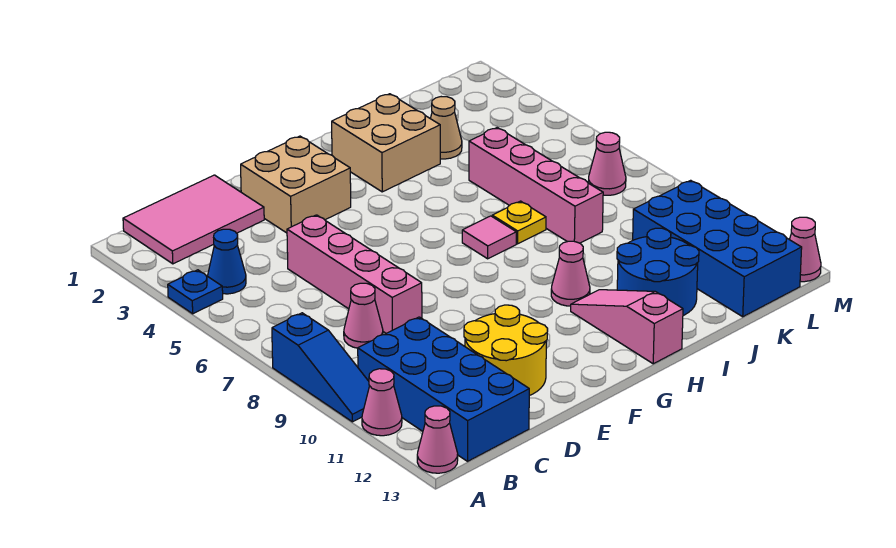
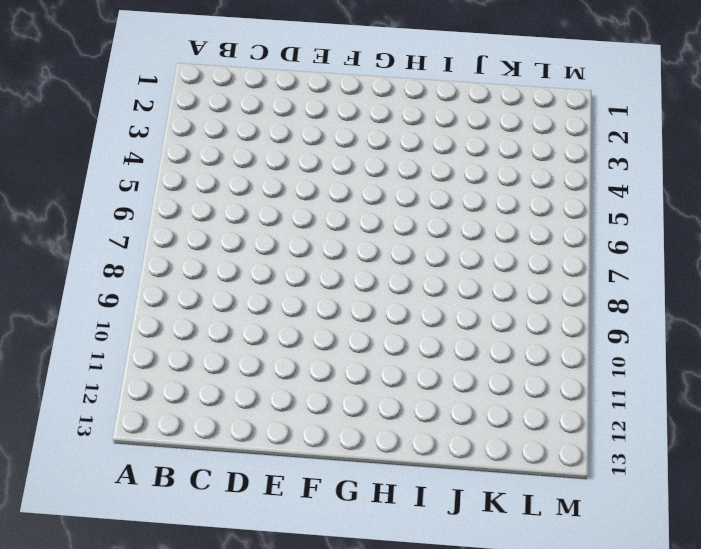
none -> blue 1x1 plate [168,270,223,314]
none -> blue 1x3 slope [272,313,370,422]
none -> pink 1x1 cone [362,369,402,436]

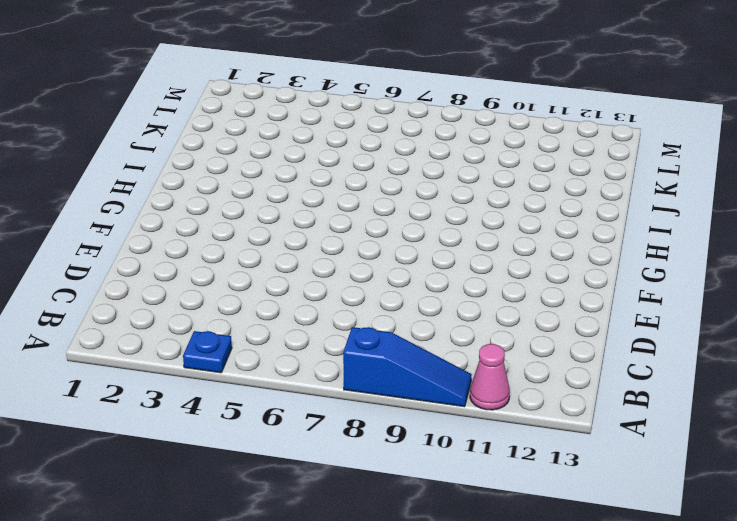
none -> pink 1x1 cone [417,406,458,473]
none -> pink 2x3 tile [123,175,264,264]
none -> blue 1x1 cone [208,229,246,294]

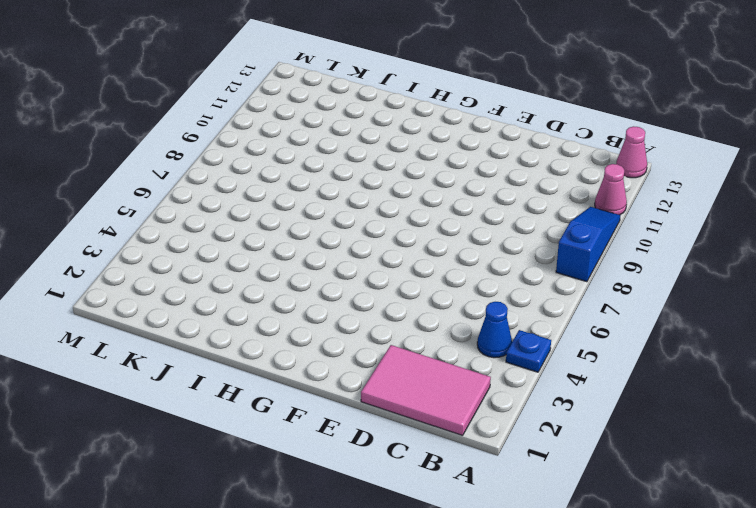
none -> blue 2x4 brick [358,317,529,461]
none -> pink 1x1 cone [344,283,383,348]
none -> pink 1x4 brick [287,215,422,333]

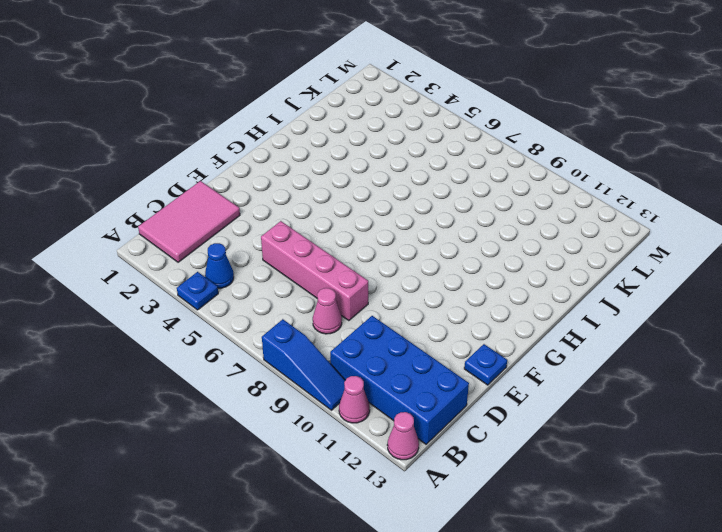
blue 1x1 plate [464,344,507,385] -> none
none -> yellow 2x2 round brick [464,305,548,396]
none -> tan 2x2 brick [241,136,351,233]
none -> tan 2x2 brick [332,94,440,192]

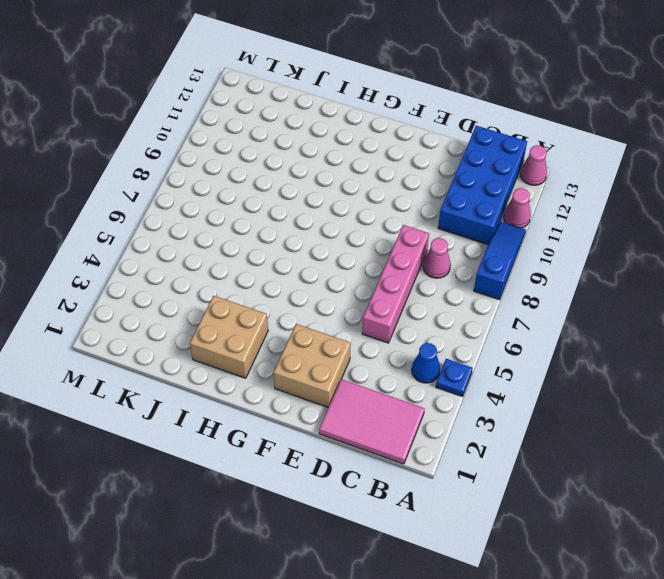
none -> yellow 2x2 round brick [464,305,548,396]
none -> pink 1x1 tile [462,216,516,259]
none -> pink 1x1 cone [551,241,590,306]

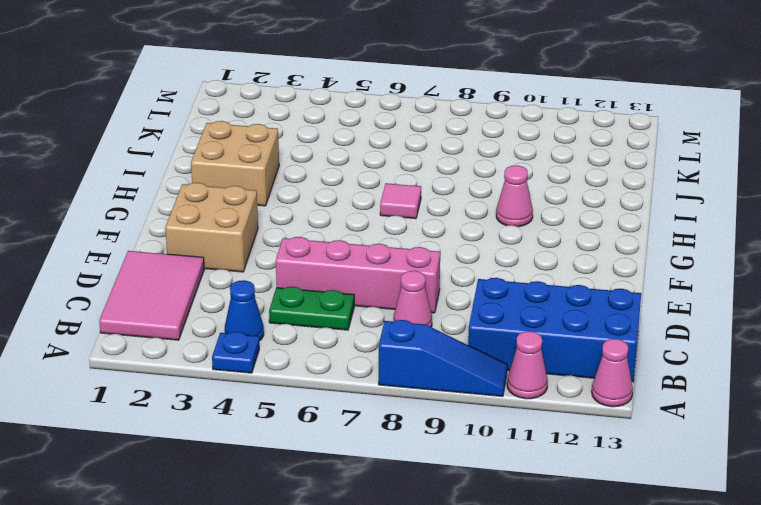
green 1x2 plate [269,287,354,330] -> none
none -> yellow 2x2 round brick [464,305,548,396]
none -> pink 1x3 slope [571,290,683,364]
none -> yellow 1x1 plate [492,201,546,244]

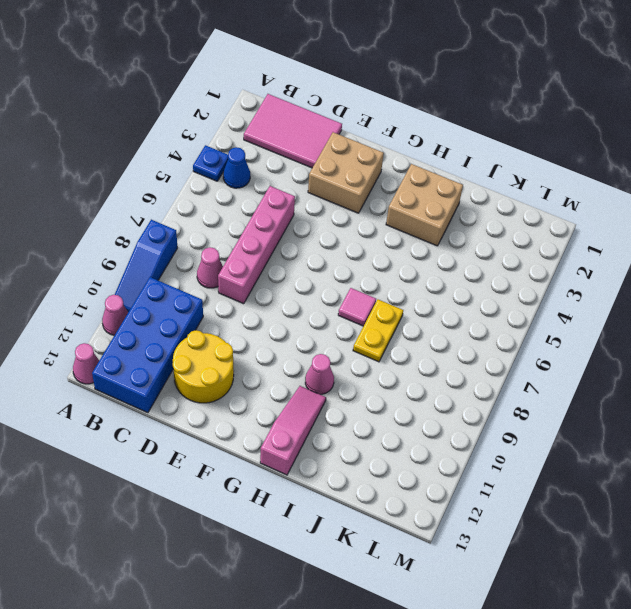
yellow 1x2 plate [353,300,403,362] -> yellow 1x1 plate [492,201,546,244]
none -> blue 2x2 round brick [617,228,699,316]
none -> tan 1x1 cone [430,97,462,159]
none -> pink 1x4 brick [469,128,603,243]

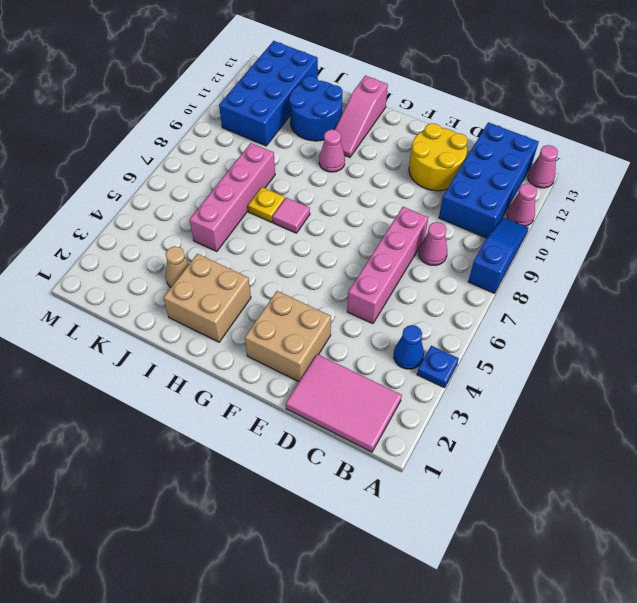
none -> pink 1x1 cone [588,132,626,195]
none -> pink 1x1 cone [789,217,821,282]

